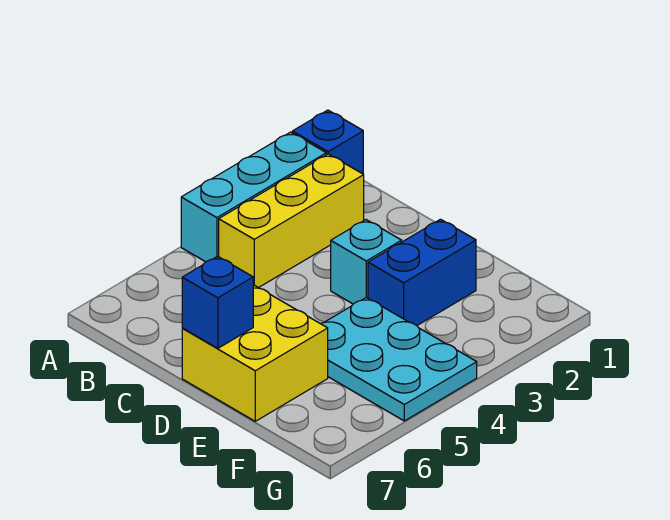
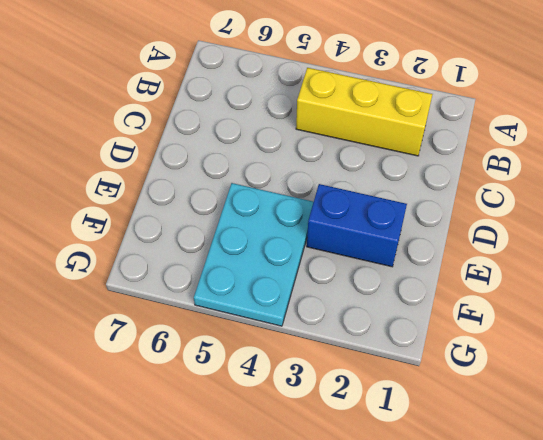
none -> blue 1x1 brick [293,110,363,174]
none -> cyan 1x3 brick [181,132,326,262]

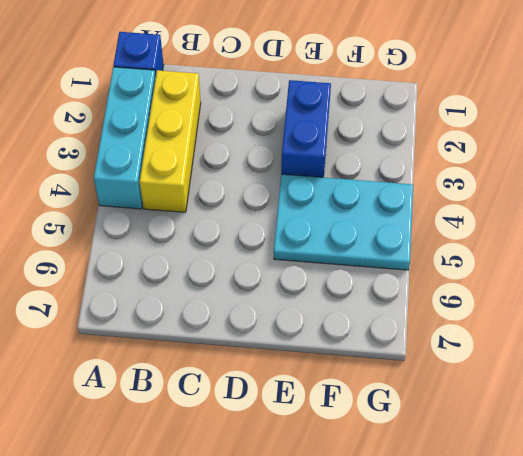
none -> cyan 1x1 brick [331,220,402,304]
none -> yellow 2x2 brick [182,285,328,421]

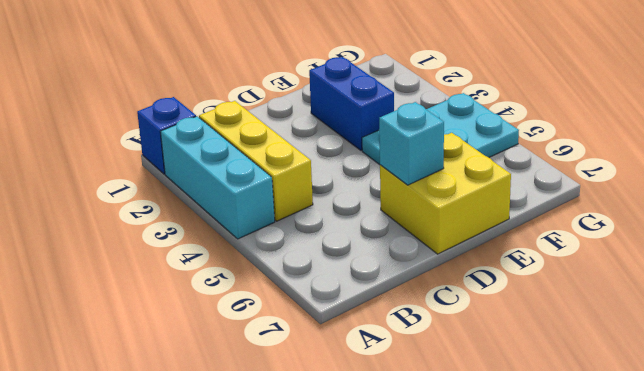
cyan 1x1 brick [379,102,444,185] -> cyan 1x1 brick moved to [331,220,402,304]
none -> blue 1x1 brick [182,256,253,348]

